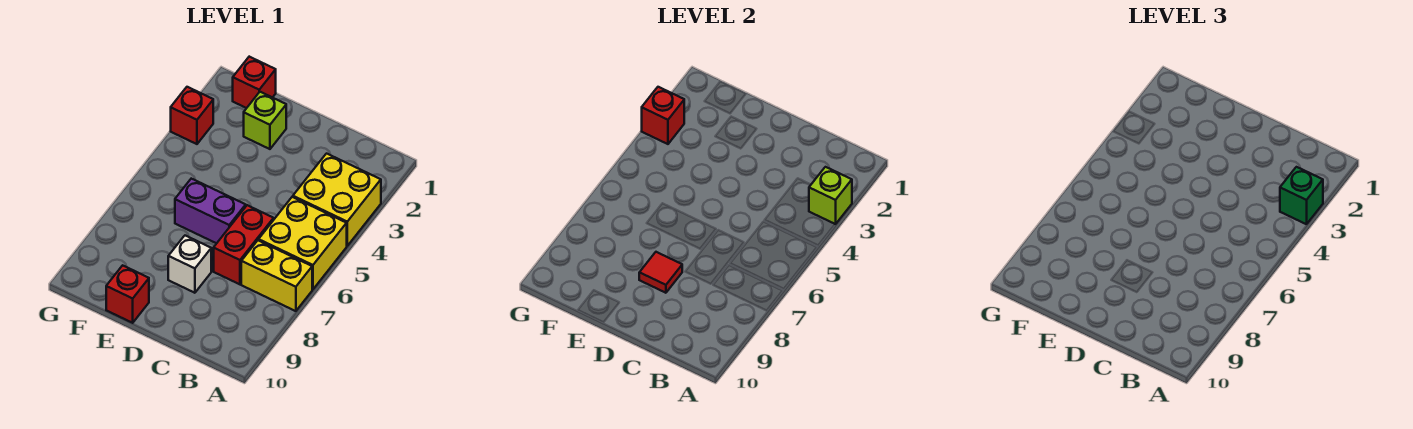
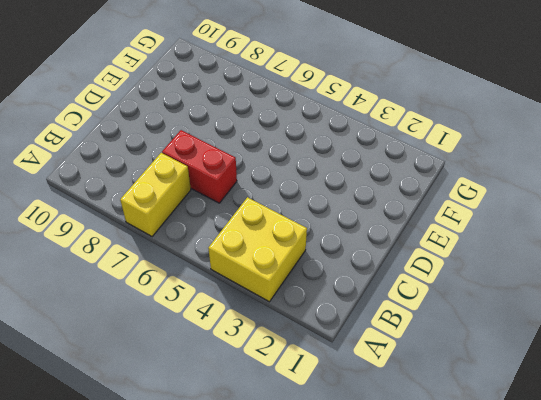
none -> yellow 2x2 brick [259,197,347,289]
none -> purple 1x2 brick [175,179,246,243]
none -> white 1x1 brick [168,236,211,293]

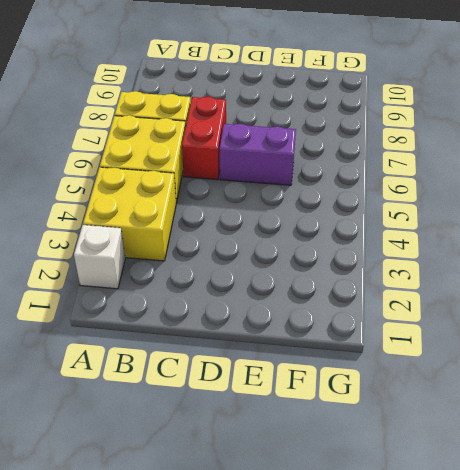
white 1x1 brick [74,225,125,289] -> white 1x1 brick moved to [168,236,211,293]
none -> lime 1x1 brick [244,92,286,149]
none -> red 1x1 brick [106,265,149,323]
none -> red 1x1 brick [233,57,276,108]

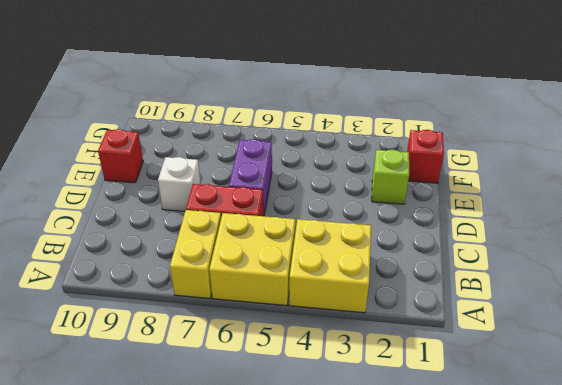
none -> red 1x1 brick [171,87,213,144]
none -> lime 1x1 brick [809,167,852,224]
none -> red 1x1 tile [639,252,682,293]

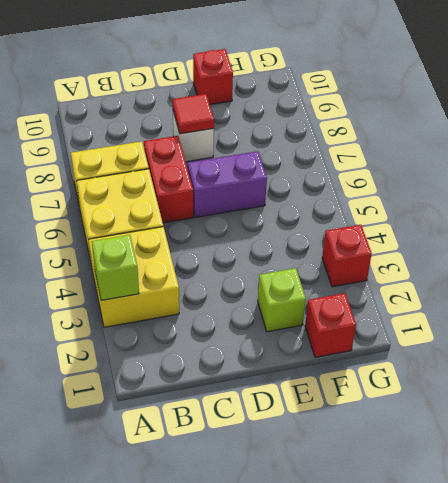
none -> red 1x1 brick [642,87,684,144]
none -> green 1x1 brick [1280,167,1323,224]

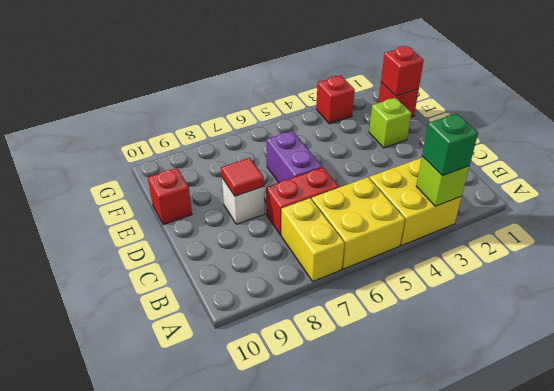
red 1x1 brick [381,46,424,96] -> red 1x1 brick moved to [642,87,684,144]

